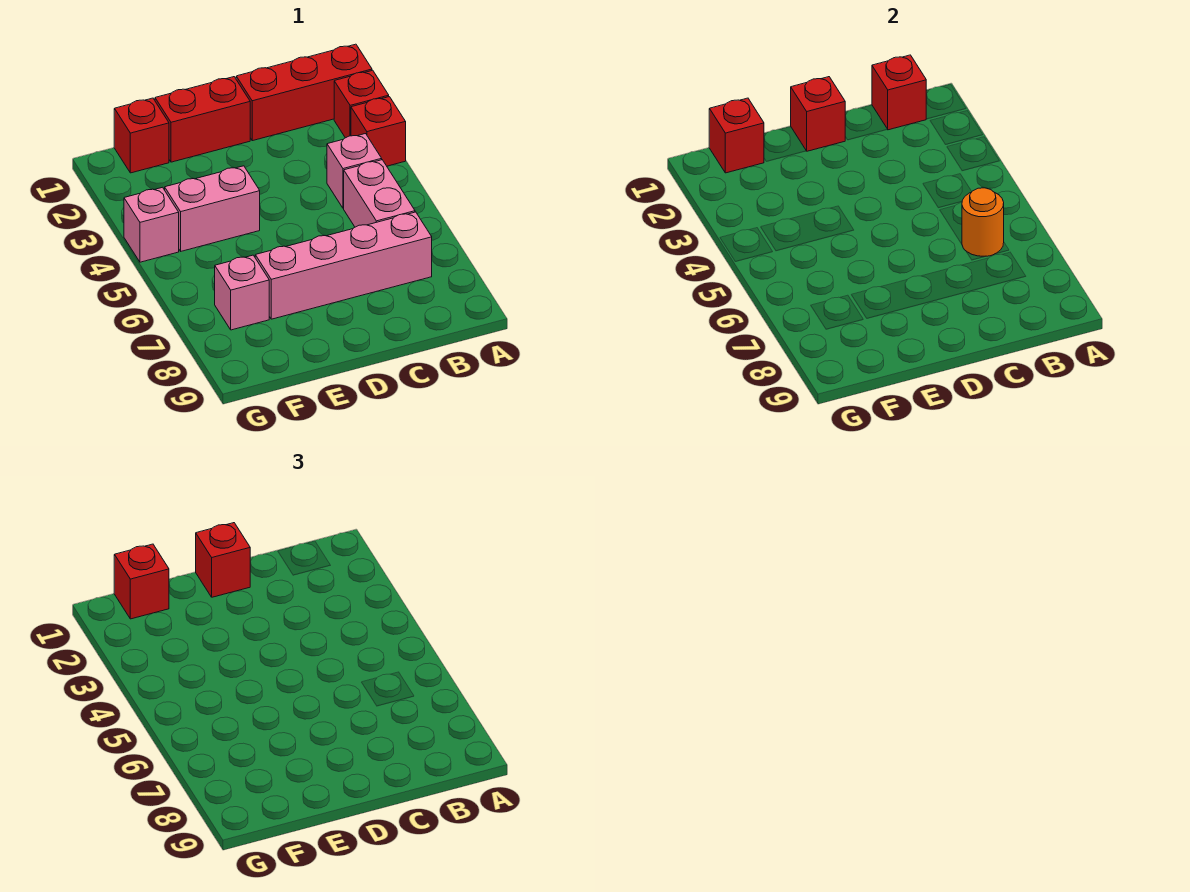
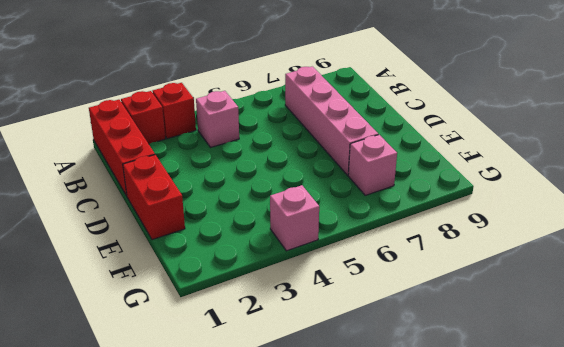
none -> pink 1x2 brick [344,160,415,227]
none -> pink 1x2 brick [165,166,260,251]
none -> red 1x1 brick [114,98,169,173]

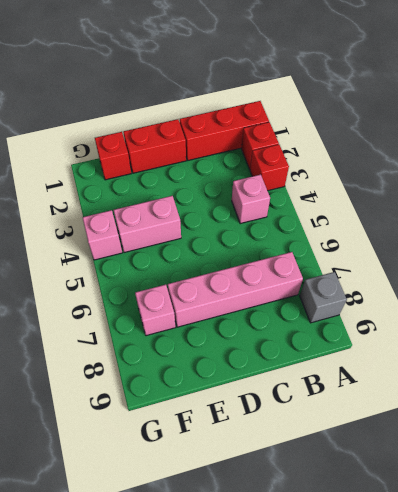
grey 1x1 brick [300,272,347,323] -> none
none -> pink 1x2 brick [344,160,415,227]
none -> red 1x1 brick [872,55,926,130]
none -> orange 1x1 round brick [962,188,1004,256]

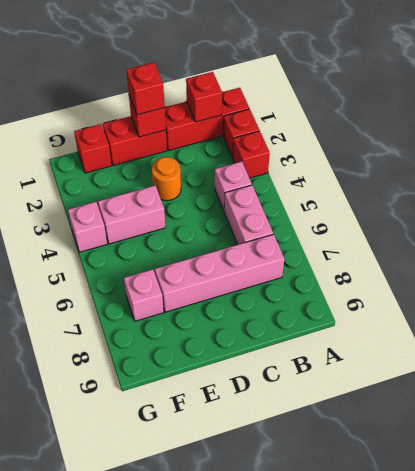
orange 1x1 round brick [152,157,181,201] -> orange 1x1 round brick moved to [962,188,1004,256]
none -> red 1x1 brick [709,98,764,173]
none -> red 1x1 brick [114,544,169,619]

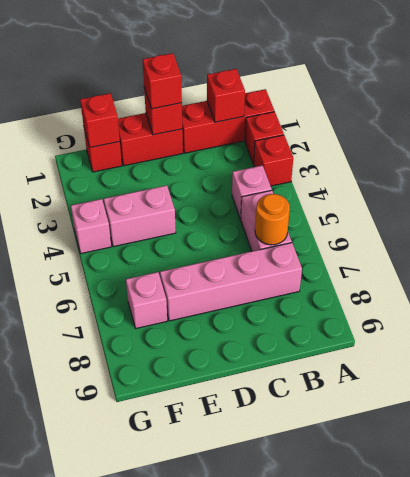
none -> red 1x1 brick [114,544,169,619]

